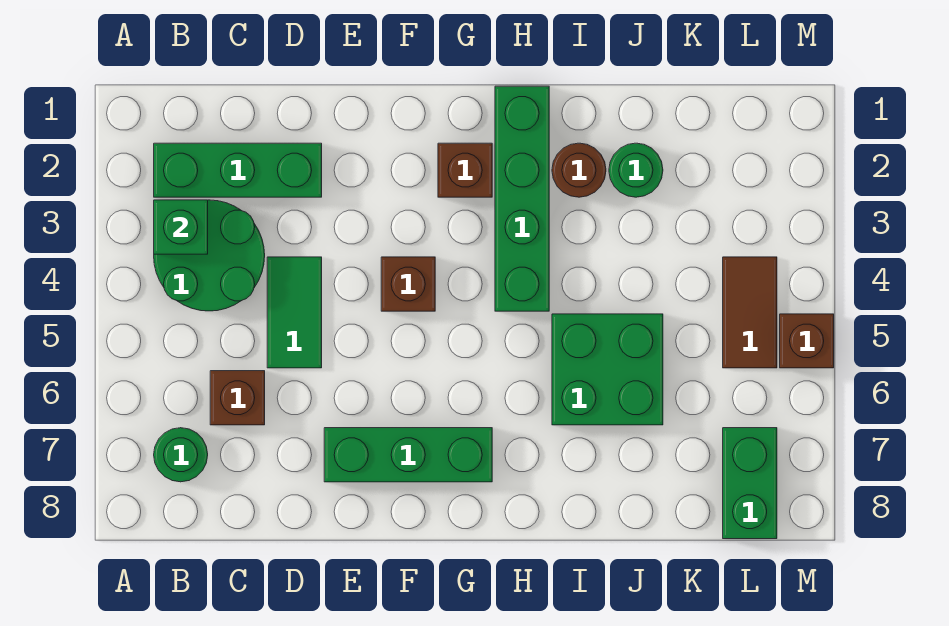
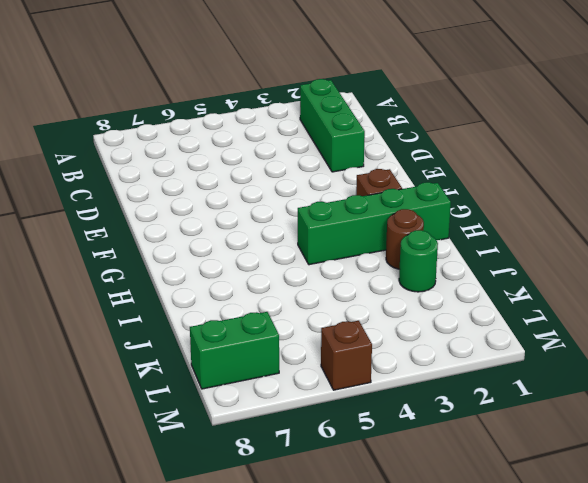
none -> green 2x2 round brick [154,200,265,311]
none -> green 1x1 round brick [154,428,208,482]
none -> brown 1x1 brick [210,371,265,425]

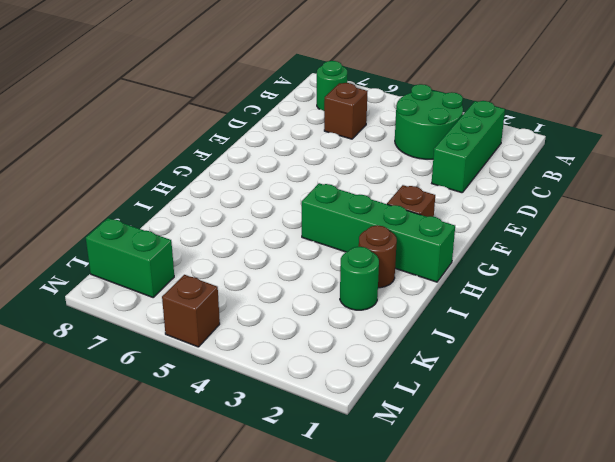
none -> green 1x2 tile [267,257,322,368]
none -> green 1x3 brick [324,428,492,482]
none -> brown 1x1 brick [381,257,435,311]

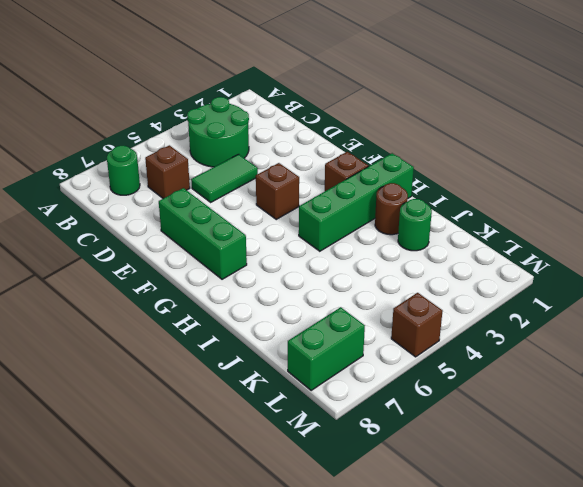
none -> green 1x3 brick [154,143,322,197]
none -> green 2x2 brick [552,314,663,425]
none -> brown 1x2 tile [723,257,777,368]

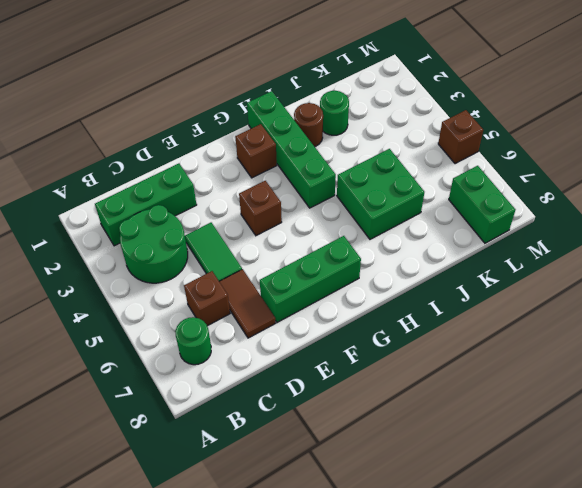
brown 1x2 tile [219,269,275,338] -> brown 1x2 tile moved to [723,257,777,368]
none -> green 1x1 brick [154,200,208,254]

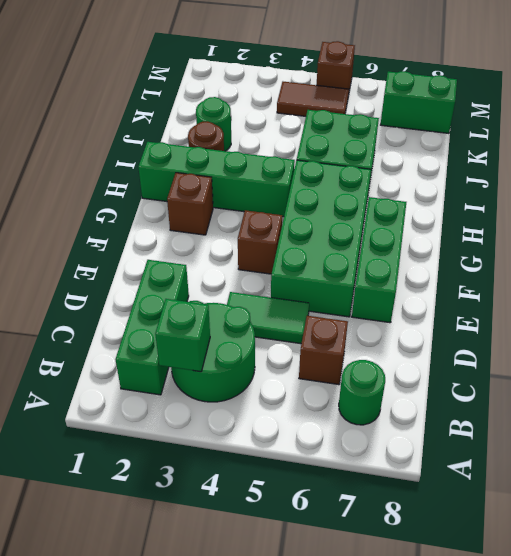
green 2x4 brick [271,160,371,317] -> none

